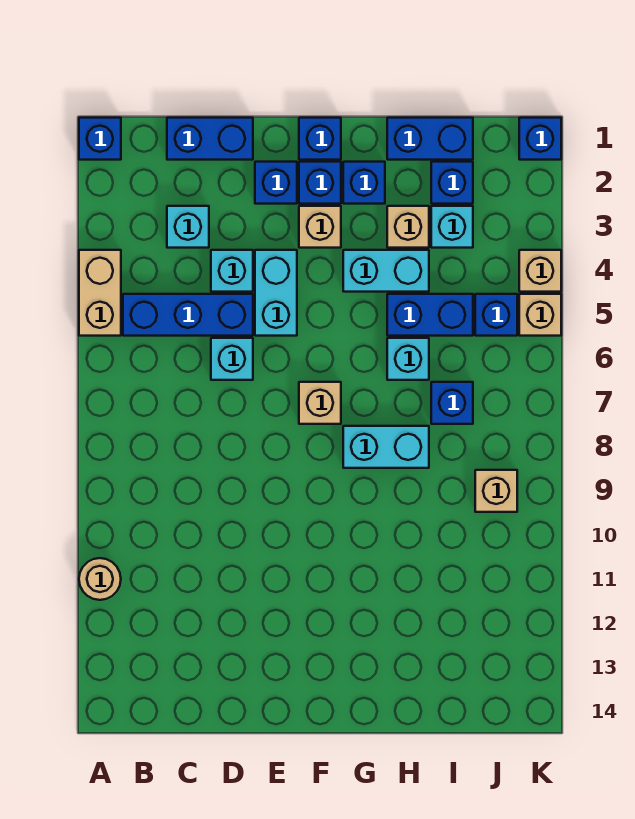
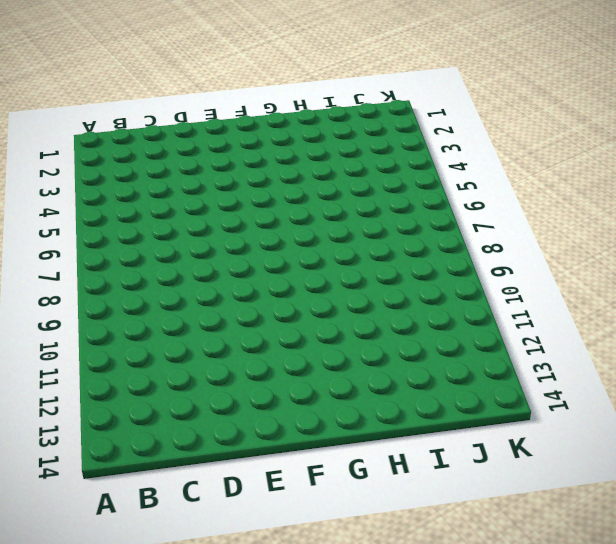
none -> blue 1x1 brick [79,118,121,160]
none -> tan 1x2 brick [79,250,121,336]
none -> tan 1x1 round brick [79,558,121,600]

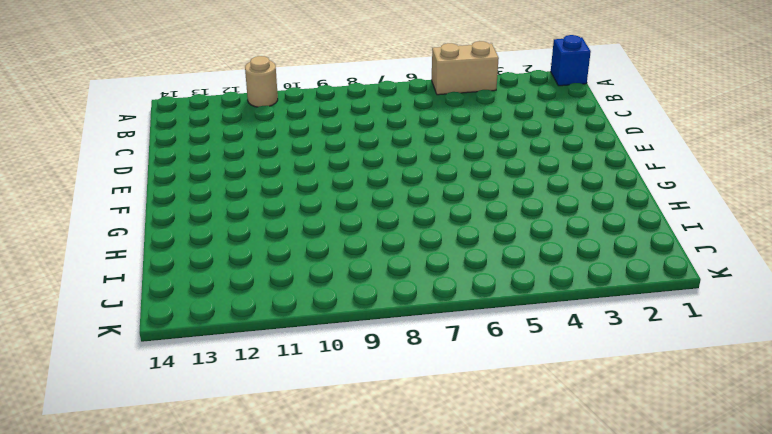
none -> blue 1x3 brick [123,294,253,336]
none -> blue 1x2 brick [167,118,253,160]
none -> cyan 1x1 brick [167,206,209,248]

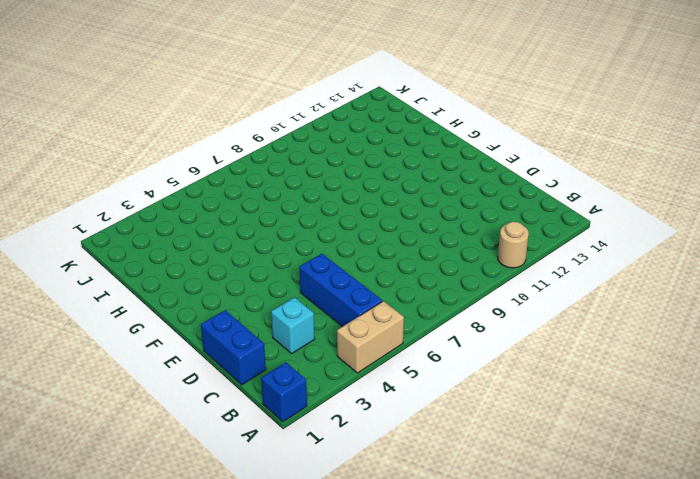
none -> cyan 1x1 brick [211,250,253,292]
none -> cyan 1x1 brick [211,338,253,380]
none -> blue 1x1 brick [255,162,297,204]

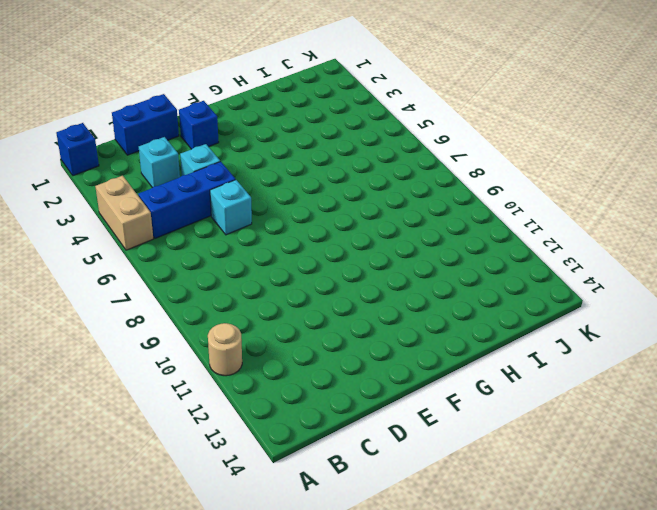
none -> cyan 1x2 brick [255,250,297,336]
none -> blue 1x1 brick [299,118,341,160]
none -> blue 1x1 brick [299,162,341,204]

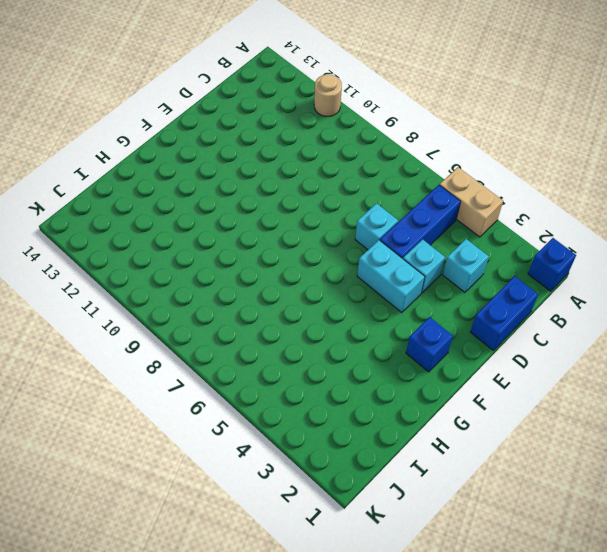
none -> blue 1x1 brick [255,162,297,204]
none -> blue 1x1 brick [299,118,341,160]
none -> tan 1x1 brick [299,206,341,248]

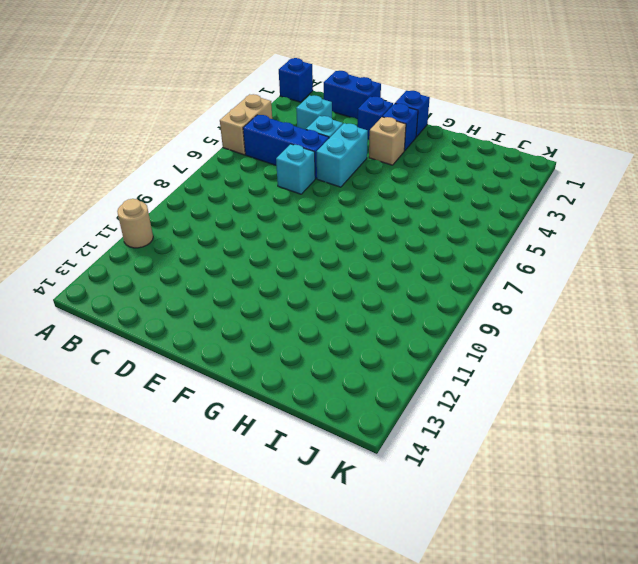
none -> tan 1x1 brick [299,382,341,424]
none -> blue 1x1 brick [343,162,385,204]
none -> cyan 1x2 brick [343,250,429,292]

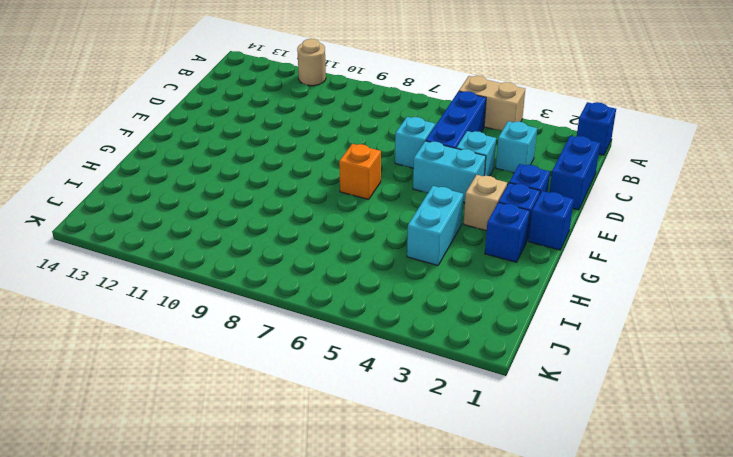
orange 1x1 brick [339,144,381,199] -> tan 1x1 brick [299,382,341,424]
none -> cyan 1x2 brick [343,426,429,468]
none -> blue 1x2 brick [387,118,473,160]
none -> tan 1x1 brick [387,206,429,248]

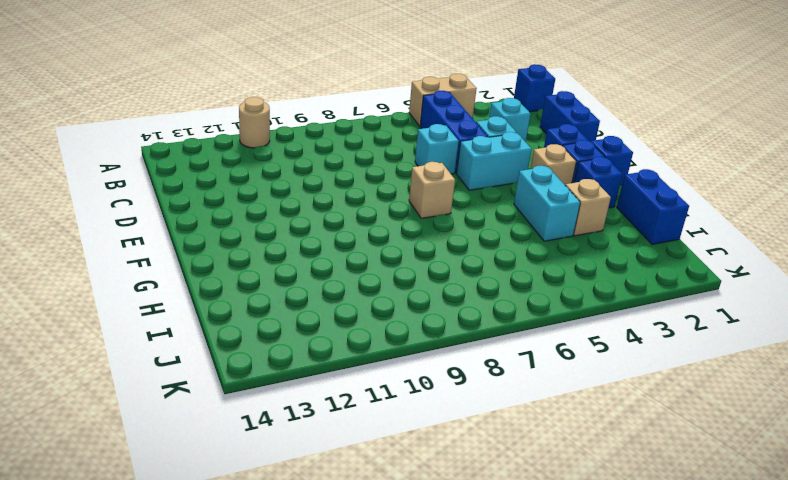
none -> cyan 1x2 brick [343,426,429,468]
none -> blue 1x2 brick [387,294,473,336]
none -> cyan 1x1 brick [387,338,429,380]

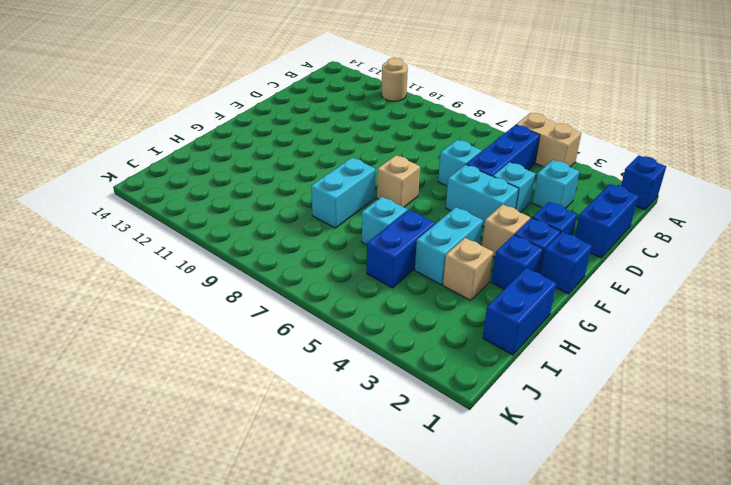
none -> blue 1x1 brick [431,162,473,204]
none -> cyan 1x1 brick [431,206,473,248]
none -> blue 1x1 brick [431,382,473,424]

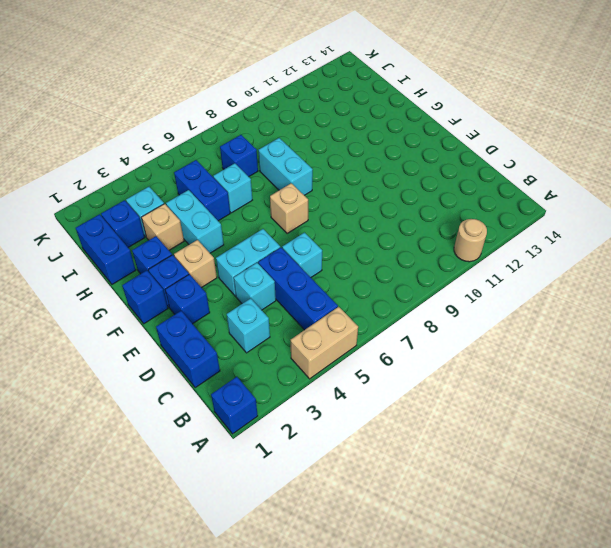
none -> blue 1x1 brick [475,294,517,336]
none -> tan 1x1 brick [475,470,517,512]
none -> blue 1x1 brick [519,118,561,160]

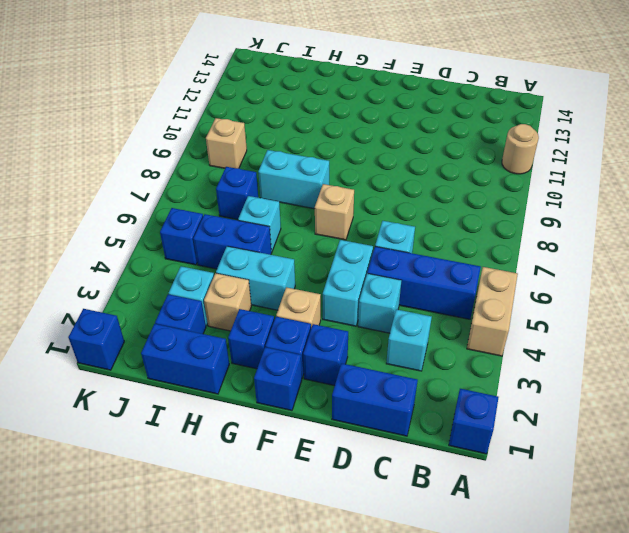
none -> tan 1x1 brick [519,250,561,292]
none -> tan 1x1 brick [519,294,561,336]

